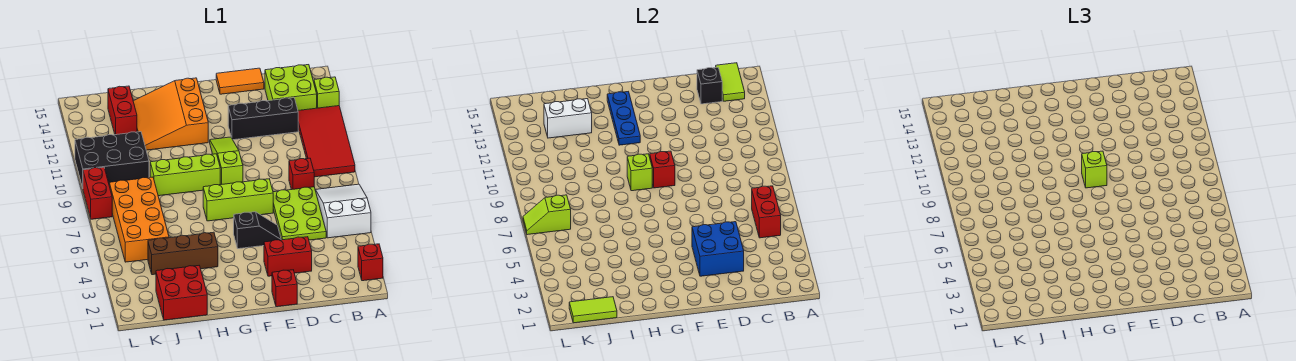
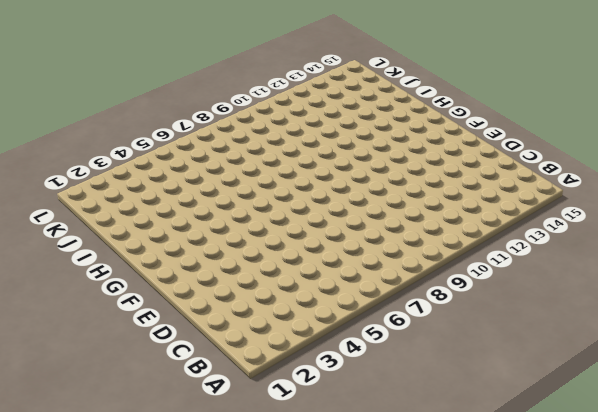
none -> red 1x1 brick [358,244,383,281]
none -> white 2x3 slope [316,184,371,238]
none -> red 2x4 tile [298,106,355,177]
none -> lime 1x1 brick [314,77,339,108]

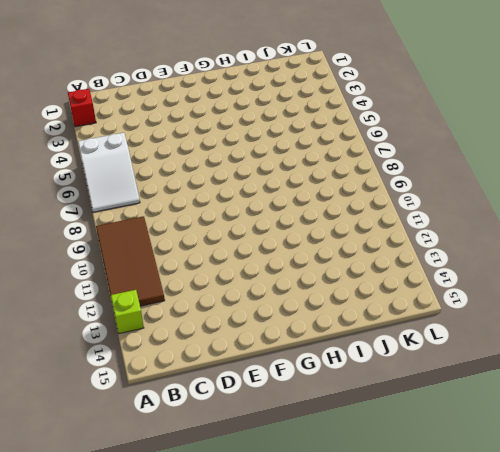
brown 2x4 tile [96,216,165,306] -> red 2x4 tile [298,106,355,177]
none -> lime 2x2 brick [265,65,317,110]
none -> lime 2x3 plate [273,187,326,240]
none -> red 1x1 brick [289,158,314,190]
none -> black 1x3 brick [228,98,298,140]

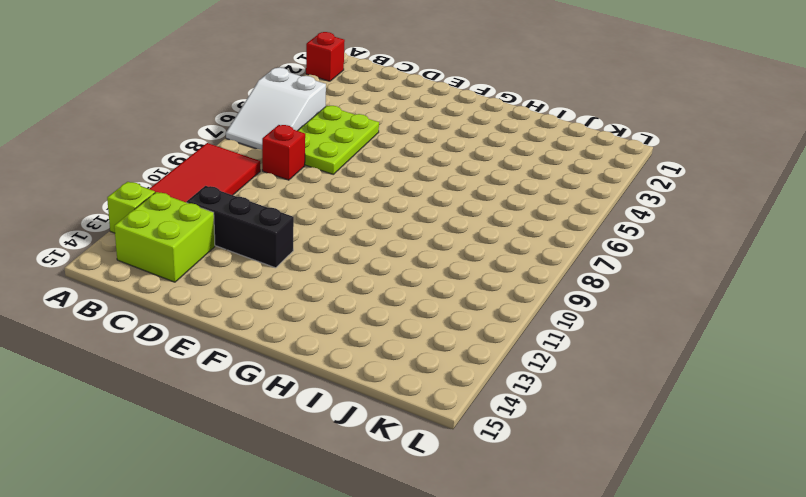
none -> red 1x2 brick [264,237,312,276]
none -> orange 1x2 tile [216,68,264,94]
none -> red 1x1 brick [272,270,297,307]
none -> black 1x2 slope [234,212,281,249]

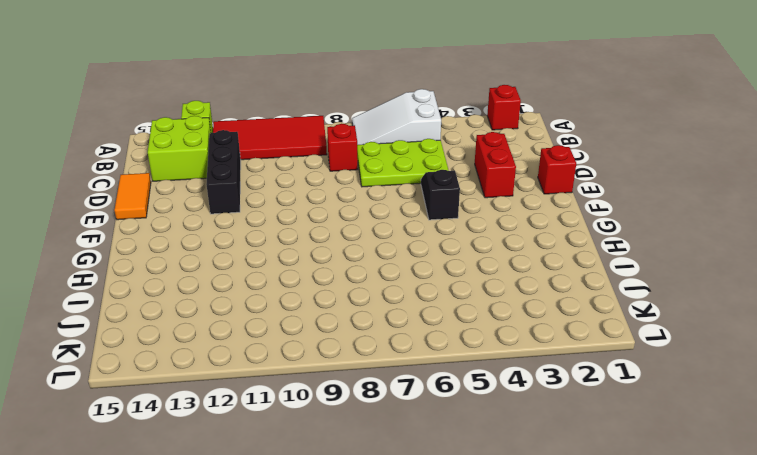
none -> lime 1x3 brick [203,179,273,221]
none -> lime 1x3 slope [210,137,243,185]
none -> lime 1x3 brick [150,154,220,196]
none -> orange 3x3 slope [133,78,208,150]

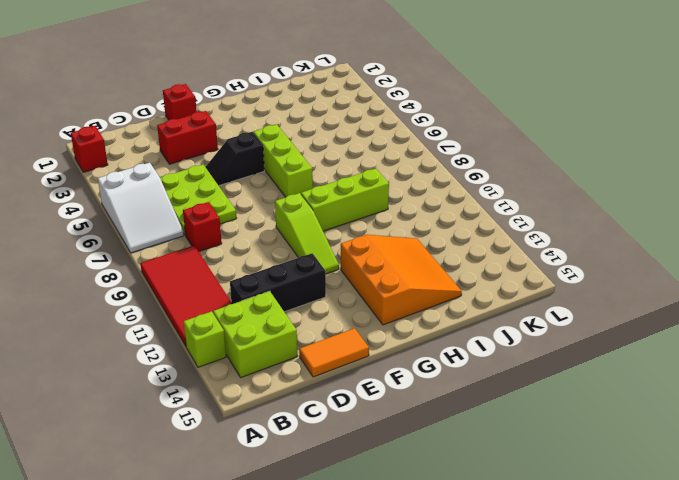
lime 1x3 brick [254,124,313,197] -> lime 1x3 brick turned to [203,179,273,221]
none -> brown 1x3 brick [148,232,218,275]
none -> red 2x2 brick [156,266,207,320]
none -> orange 2x4 brick [109,177,169,262]
none -> black 2x3 brick [75,132,149,188]

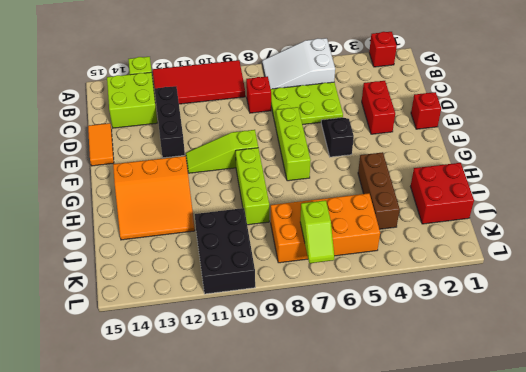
none -> red 1x2 brick [108,86,137,135]
none -> red 1x2 brick [83,167,112,219]
none -> red 1x2 brick [752,186,781,238]
none -> lime 1x2 tile [716,63,745,101]

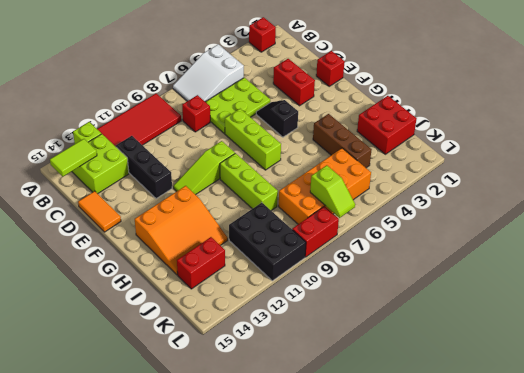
none -> red 1x2 brick [752,186,781,238]
none -> black 1x1 brick [697,67,722,104]
none -> blue 2x2 brick [692,222,744,276]
none -> red 1x1 brick [650,151,675,188]

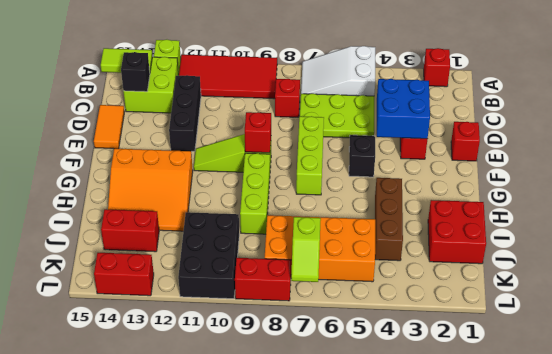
red 1x2 brick [94,253,154,296] -> red 1x2 brick moved to [752,186,781,238]
none -> lime 1x1 brick [627,154,652,191]
none -> blue 1x3 plate [607,92,640,145]
none -> white 1x2 brick [544,99,592,138]
none -> lime 1x2 tile [569,297,617,323]

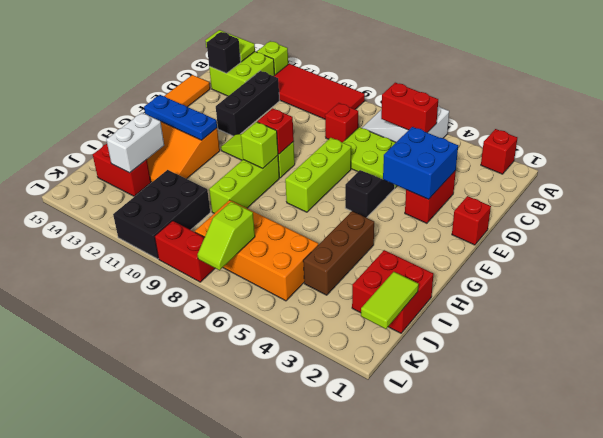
none -> lime 1x1 brick [1082,151,1107,188]

